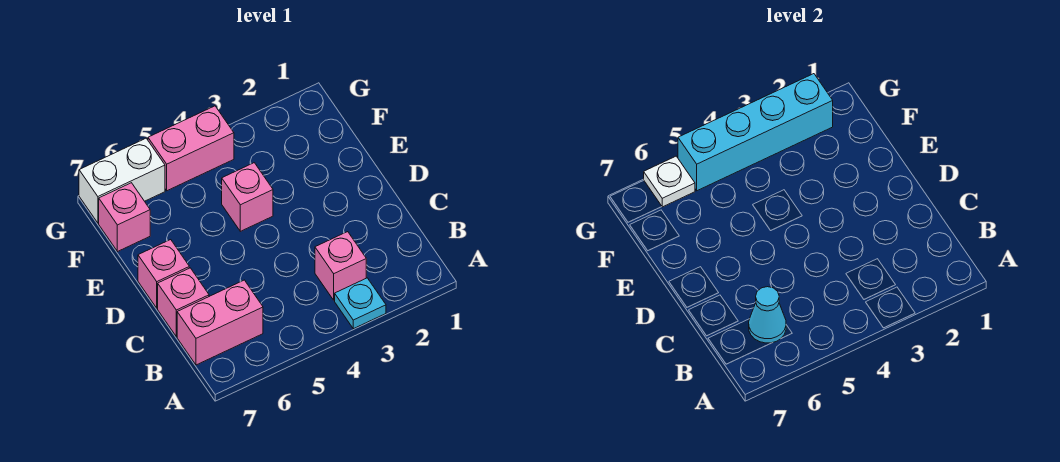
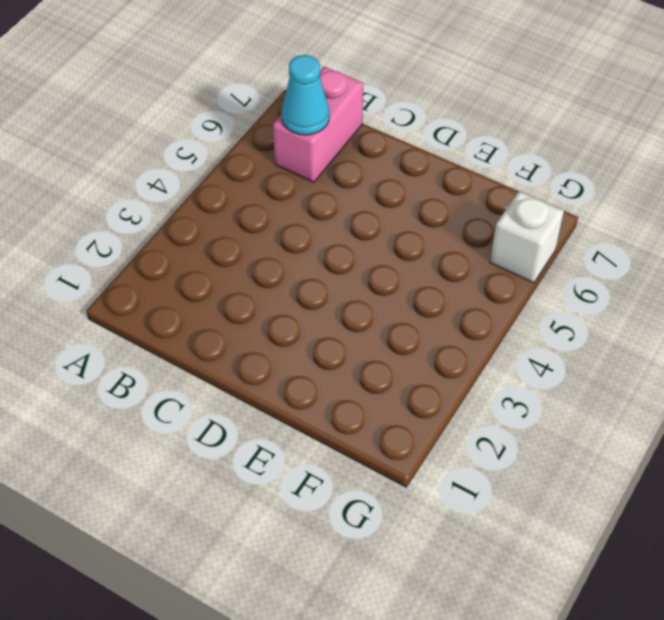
white 1x1 brick [490,191,564,283] -> white 1x2 brick [79,138,165,223]
none -> cyan 1x1 plate [335,278,386,329]
none -> pink 1x1 brick [315,232,366,300]
none -> pink 1x1 brick [158,268,209,337]

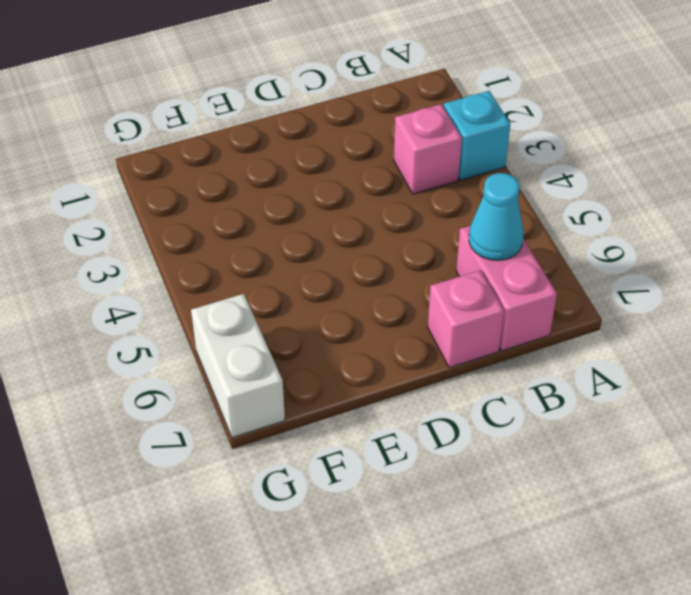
cyan 1x1 brick [444,91,510,180] -> cyan 1x1 plate [335,278,386,329]
none -> pink 1x1 brick [138,240,189,308]
none -> pink 1x1 brick [222,163,273,231]
none -> pink 1x1 brick [99,183,150,252]

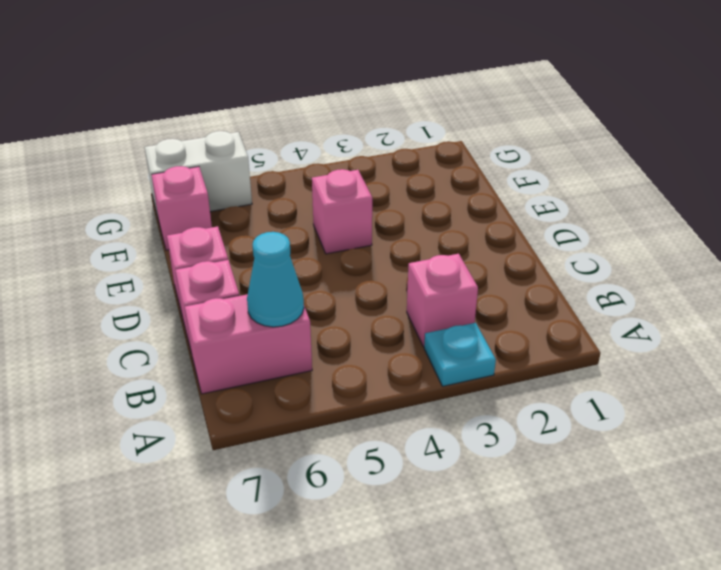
none -> pink 1x2 brick [148,106,234,191]
none -> cyan 1x4 brick [678,74,833,191]
none -> white 1x1 plate [644,156,695,207]

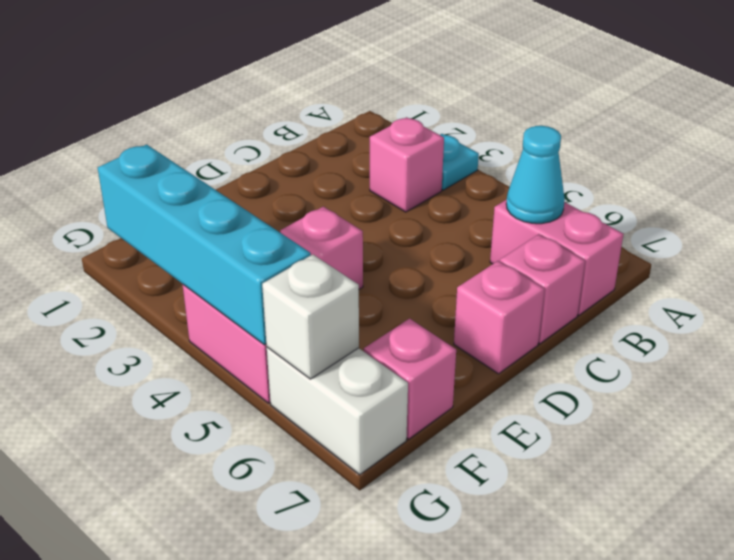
white 1x1 brick [262,254,359,379] -> white 1x1 plate [644,156,695,207]

